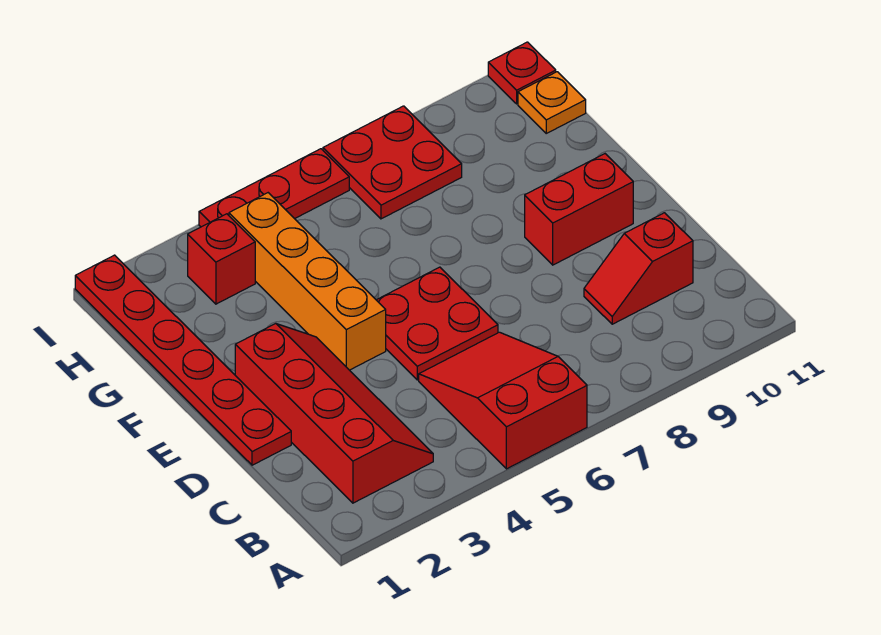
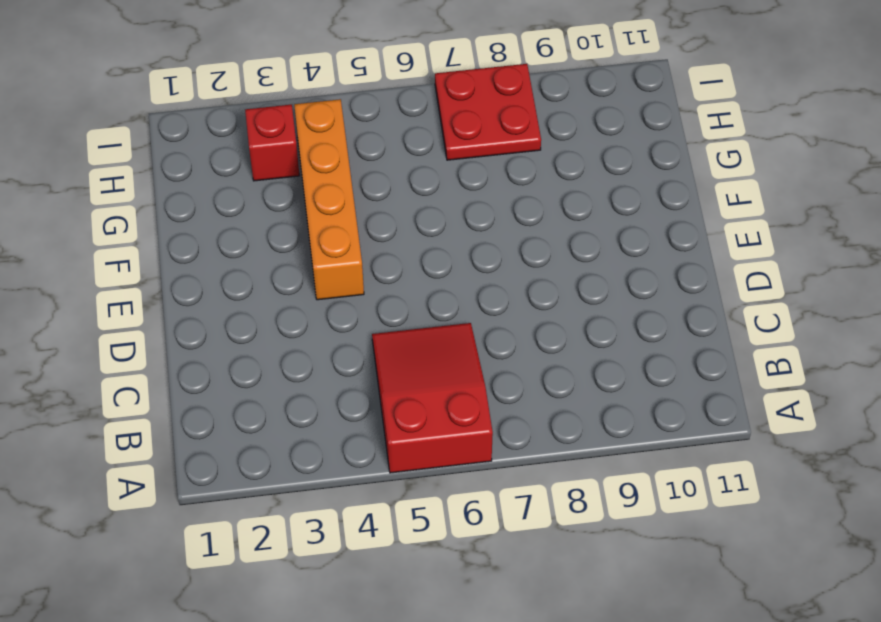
none -> red 2x4 slope [235,324,433,503]
none -> red 1x2 slope [584,213,693,324]
none -> red 1x6 plate [75,255,291,465]

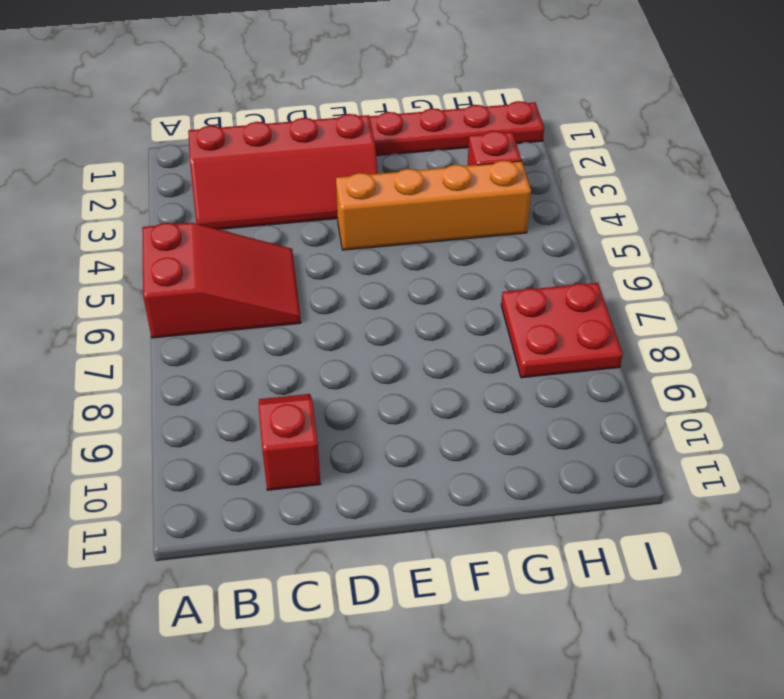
none -> red 2x2 plate [377,267,498,380]
none -> red 1x2 brick [525,154,633,265]
none -> orange 1x1 plate [518,72,586,133]

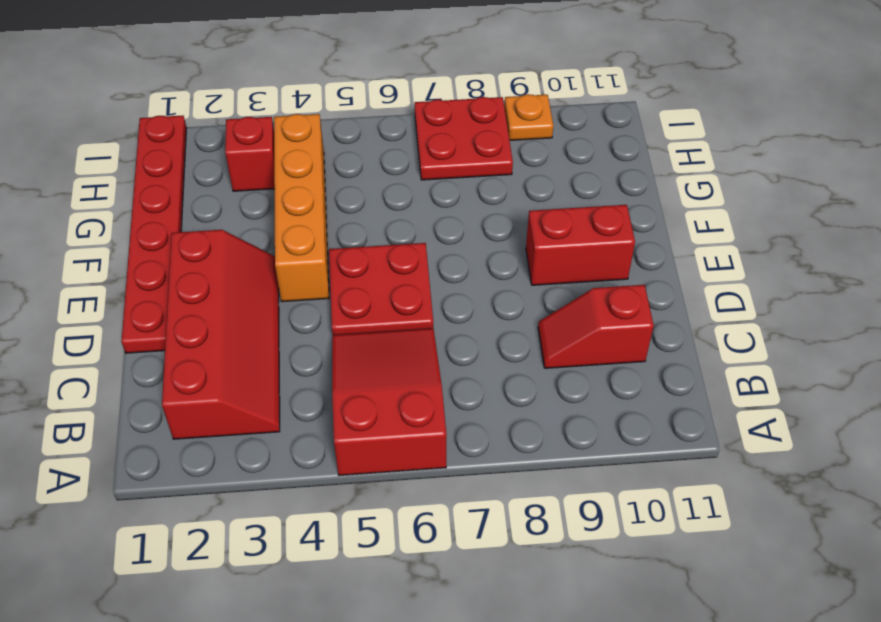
orange 1x1 plate [504,94,553,140] -> orange 1x1 plate moved to [518,72,586,133]
none -> red 1x3 plate [199,149,349,227]
none -> red 1x1 plate [488,42,556,104]

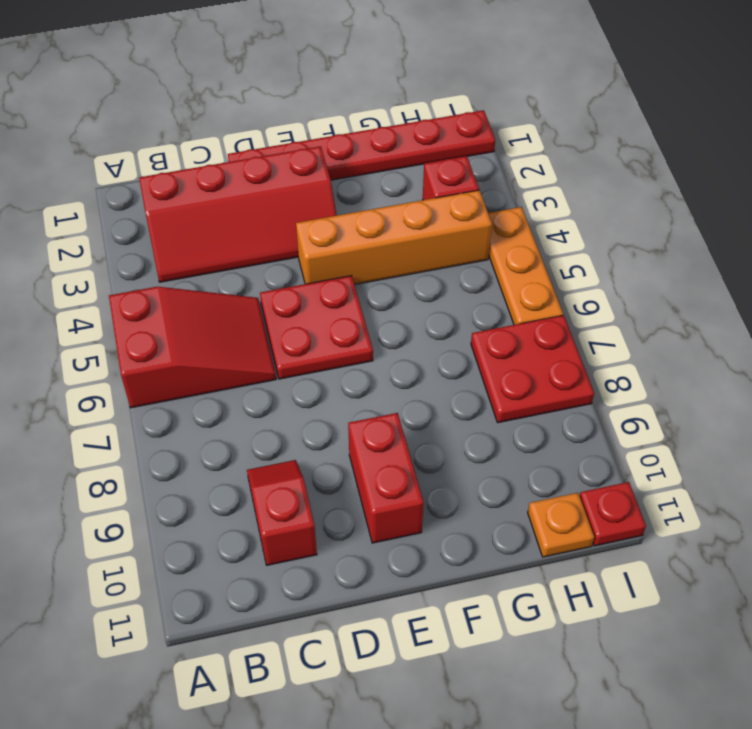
orange 1x3 plate [488,207,563,325] -> red 1x3 plate [199,149,349,227]

